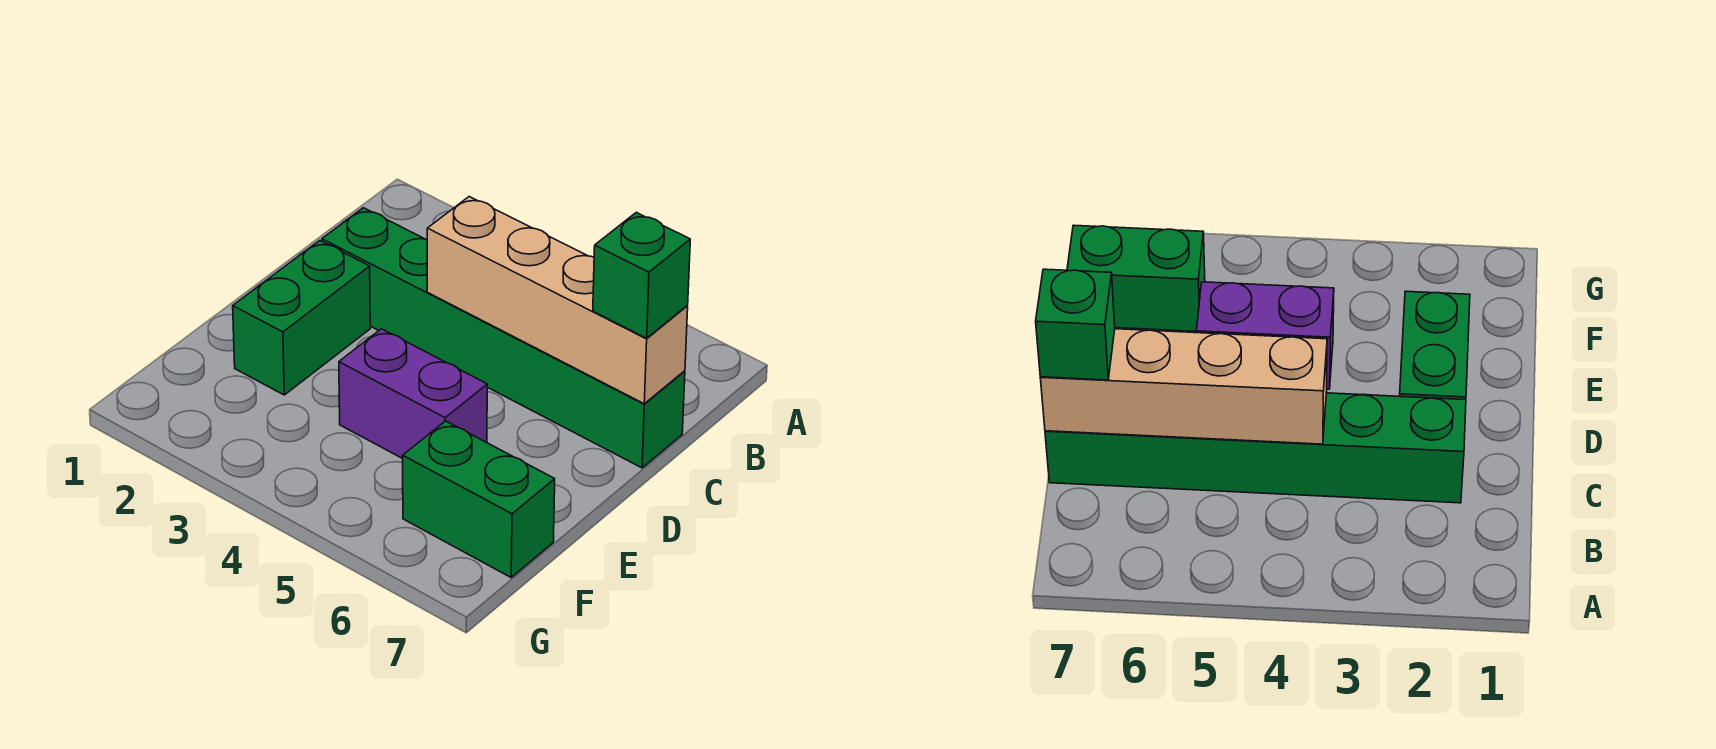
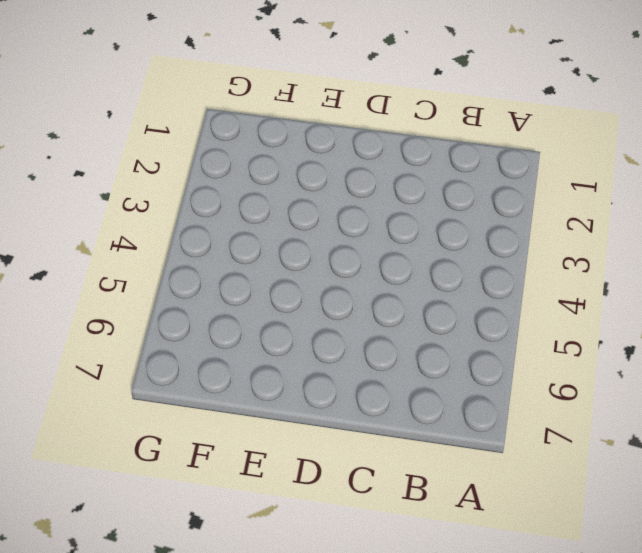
none -> green 1x6 brick [322,208,685,468]
none -> green 1x2 brick [233,241,370,395]

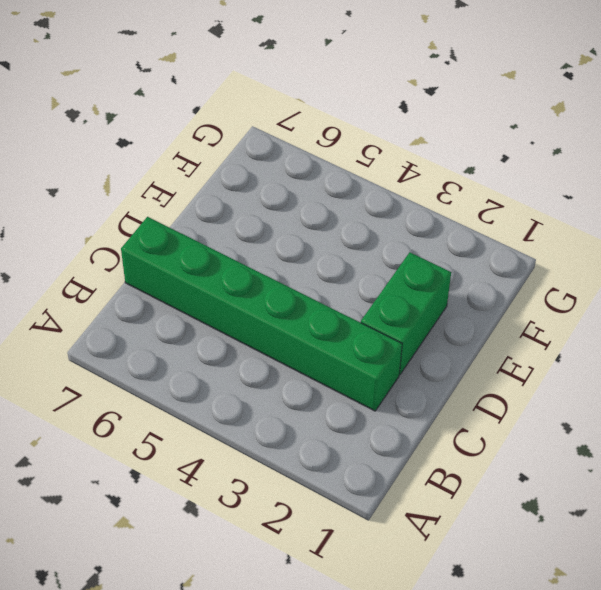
none -> purple 1x2 brick [339,329,487,459]
none -> green 1x2 brick [403,421,555,577]

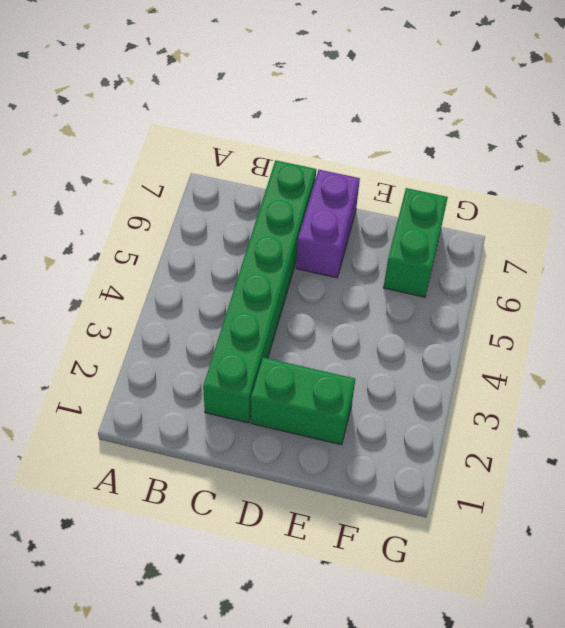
purple 1x2 brick [296,170,360,278] -> purple 1x2 brick moved to [339,329,487,459]
none -> tan 1x4 brick [427,197,688,404]
none -> green 1x1 brick [593,212,690,338]

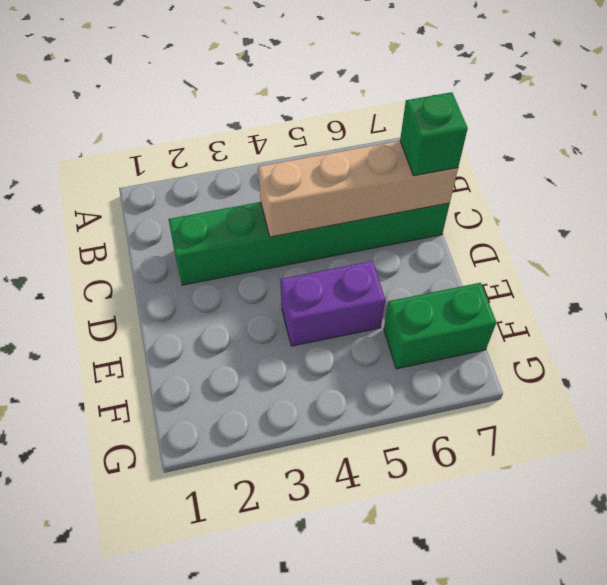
none -> green 1x2 brick [233,241,370,395]

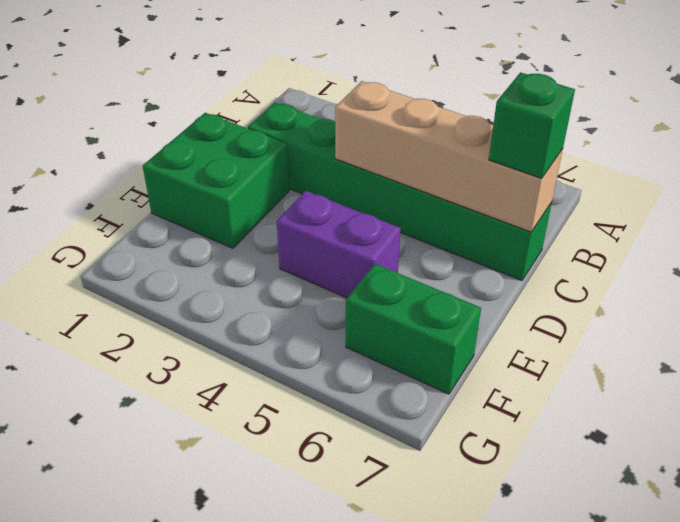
green 2x2 brick [143,113,290,248] -> green 1x2 brick [233,241,370,395]

